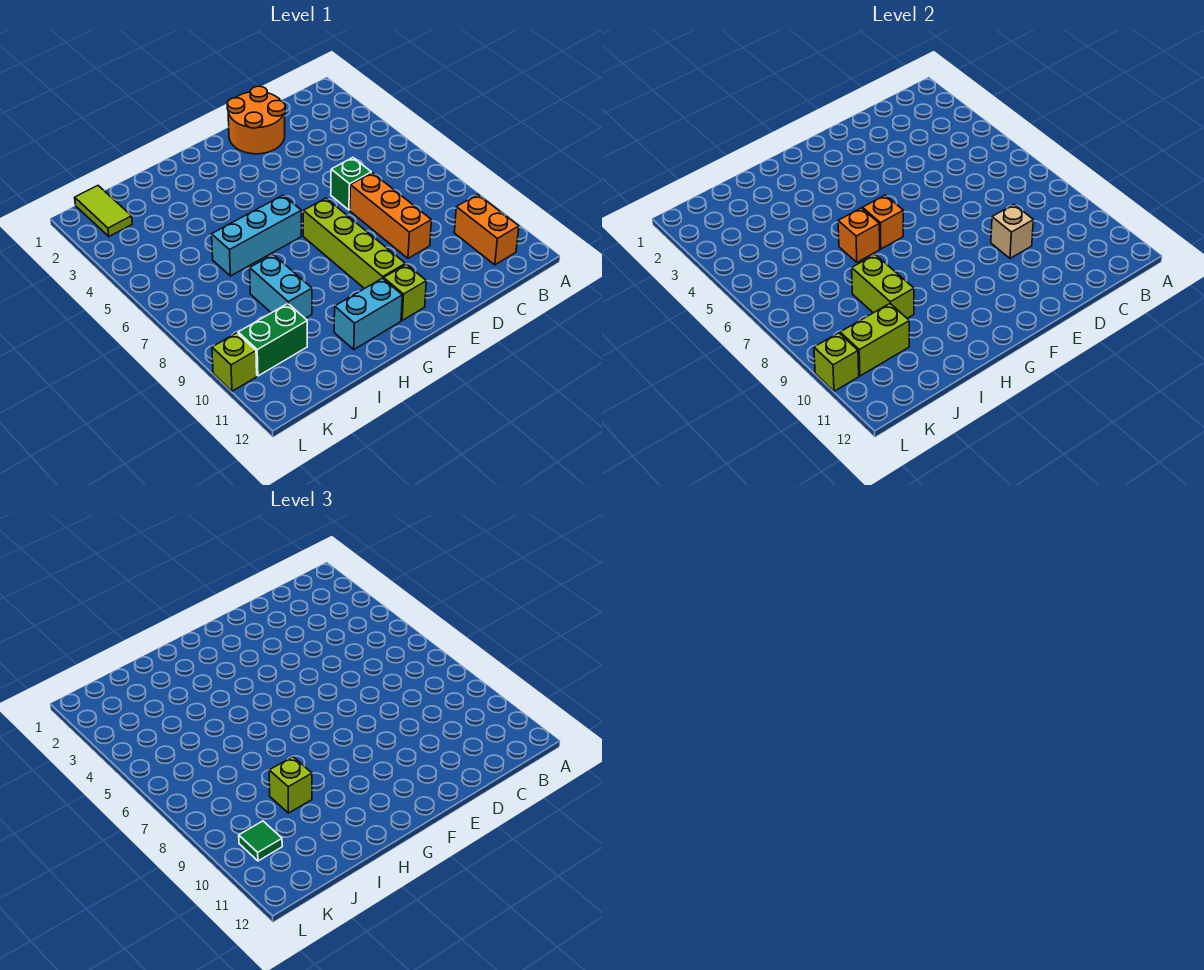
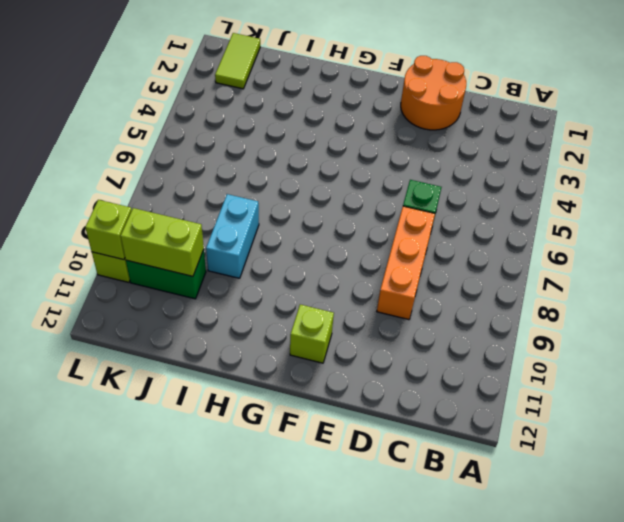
none -> orange 1x2 brick [454,195,519,265]
none -> lime 1x4 brick [303,198,405,289]
none -> cyan 1x3 brick [212,195,301,276]

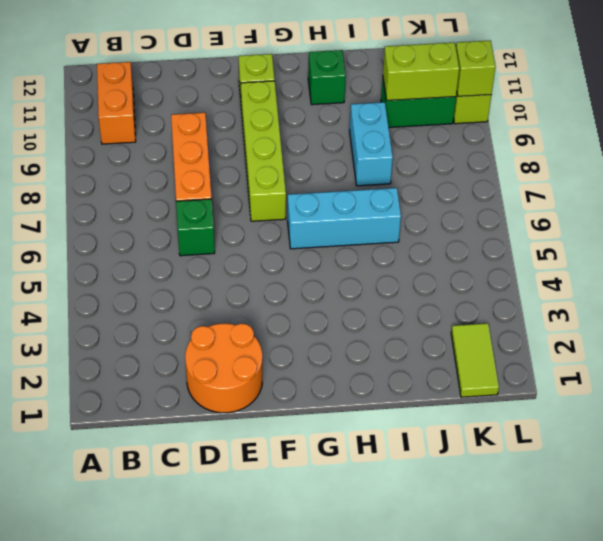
green 1x1 brick [308,50,346,105] -> cyan 1x2 brick [334,278,402,349]
none -> tan 1x1 brick [991,204,1033,258]
none -> orange 1x1 brick [862,195,903,249]
none -> orange 1x1 brick [838,208,880,262]

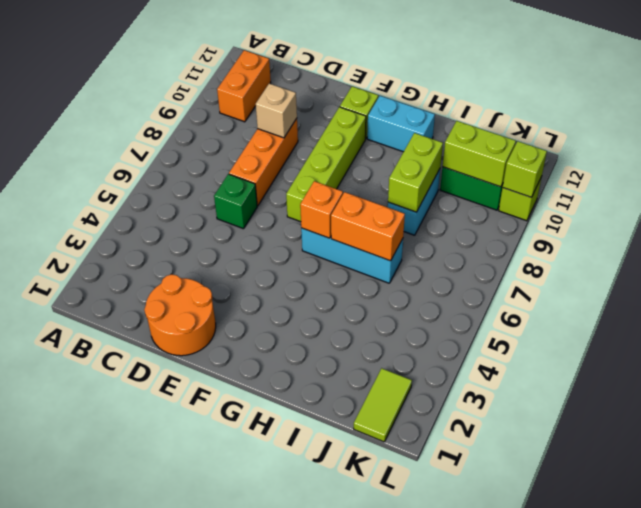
orange 1x2 brick [331,192,405,261] -> orange 1x1 brick [838,208,880,262]
none -> lime 1x1 brick [269,757,312,813]
none -> green 1x1 tile [239,821,282,861]

